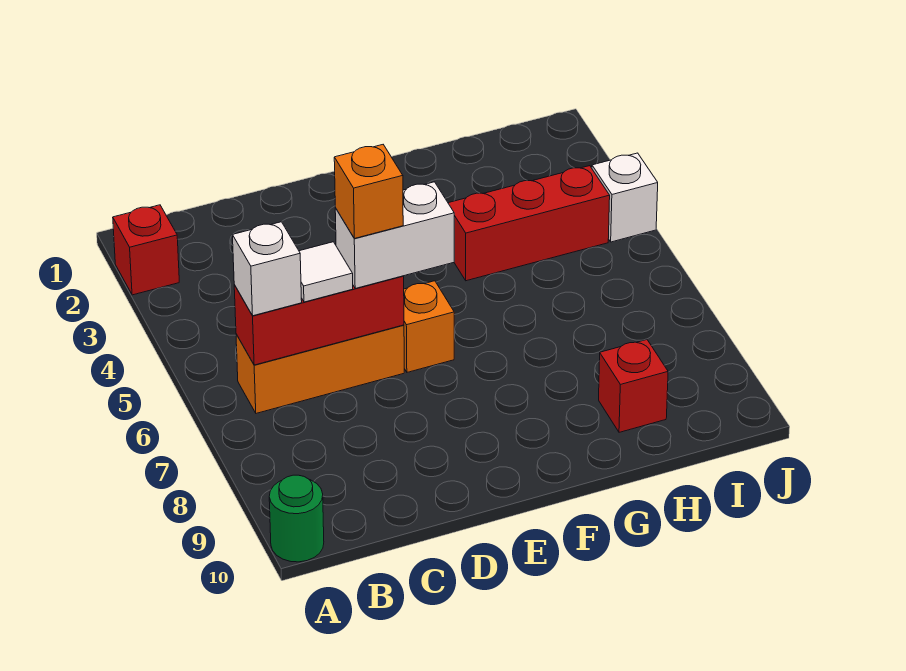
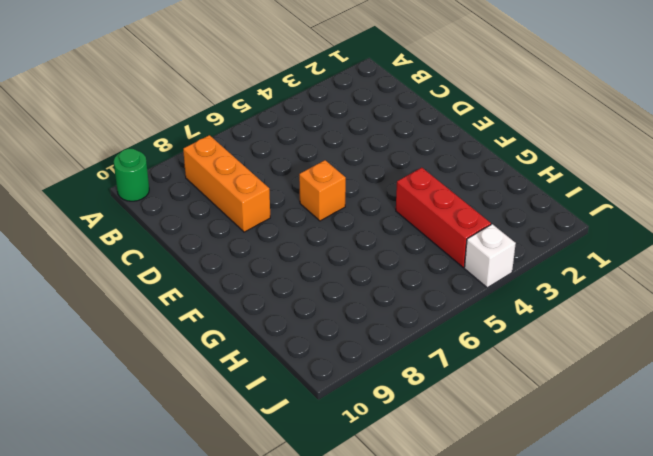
orange 1x3 brick [183,135,270,232] -> orange 1x3 brick moved to [236,325,404,413]
none -> red 1x1 brick [113,205,179,295]
none -> red 1x1 brick [599,340,668,432]
none -> red 1x3 brick [234,276,404,365]

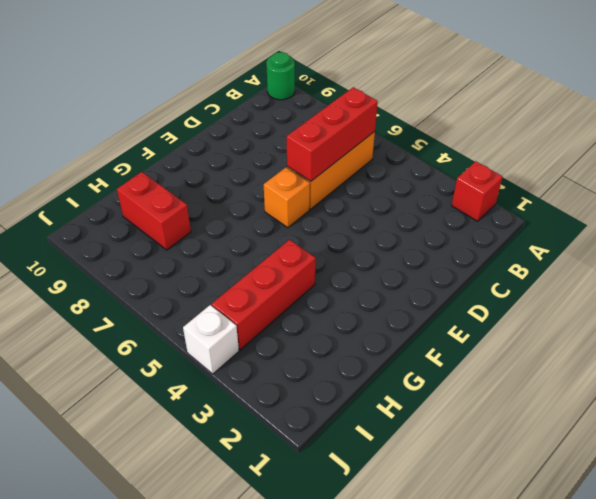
red 1x2 brick [117,172,191,250] -> red 1x1 brick [599,340,668,432]
none -> white 1x1 brick [233,222,302,316]
none -> white 1x1 tile [299,242,353,302]
none -> white 1x2 brick [335,182,454,288]

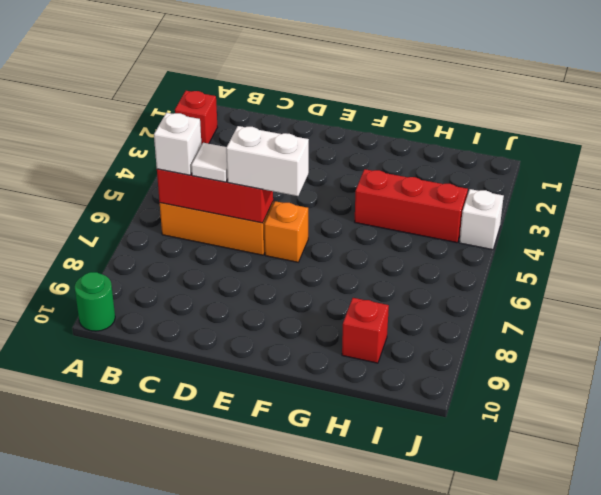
none -> orange 1x1 brick [334,145,403,238]

